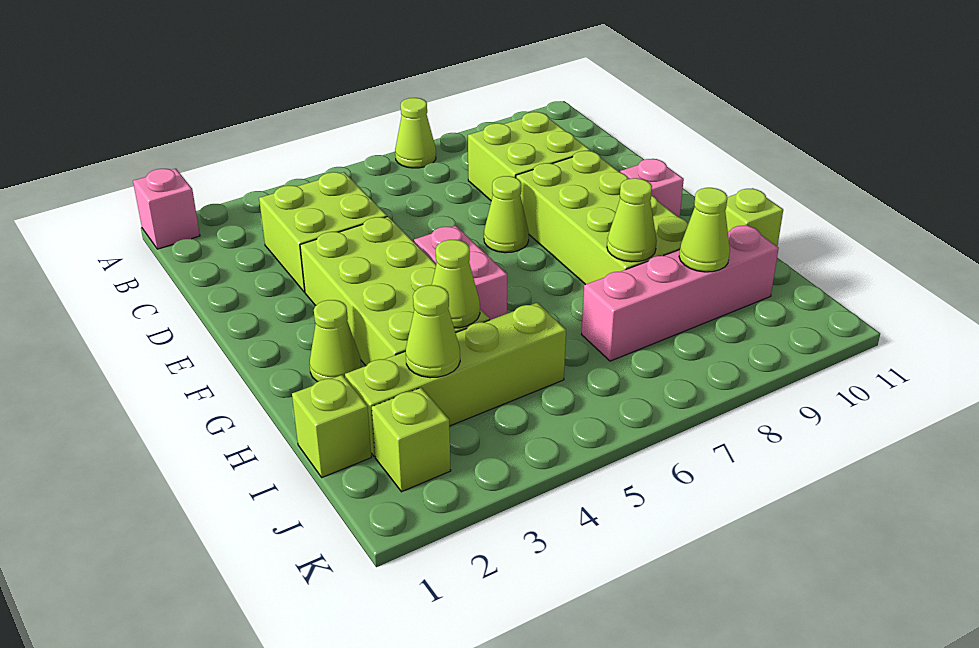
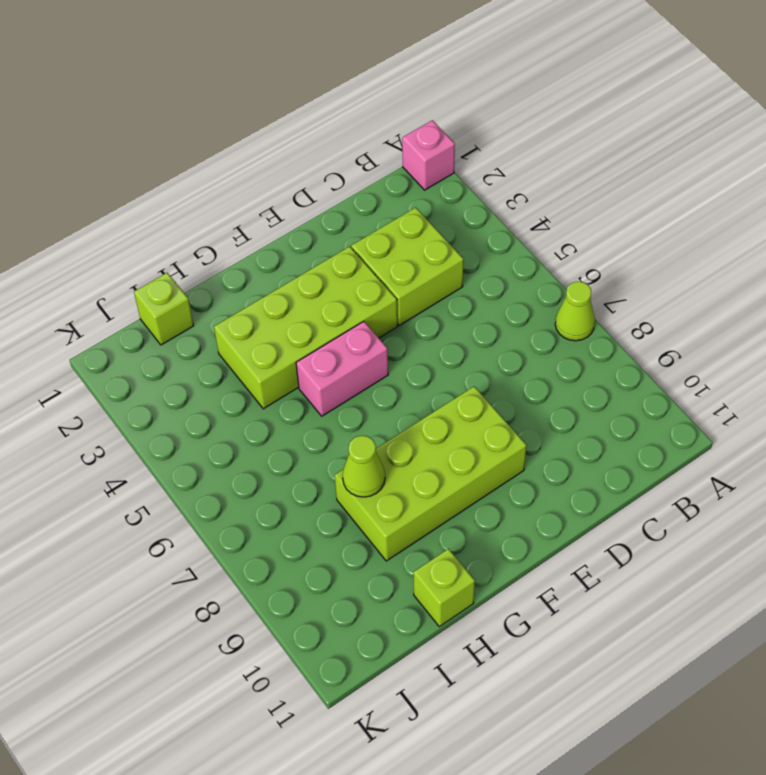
none -> lime 2x2 brick [468,112,590,201]
none -> lime 1x1 cone [484,176,529,253]
none -> pink 1x1 brick [620,159,684,217]

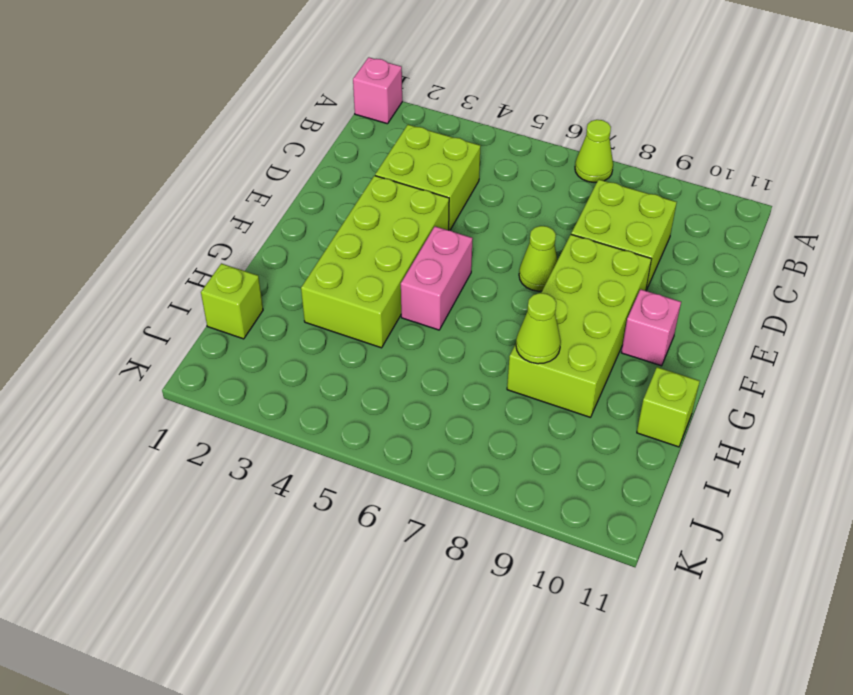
none -> lime 1x1 cone [310,300,361,382]
none -> lime 1x4 brick [345,303,566,456]
none -> pink 1x4 brick [582,225,779,361]

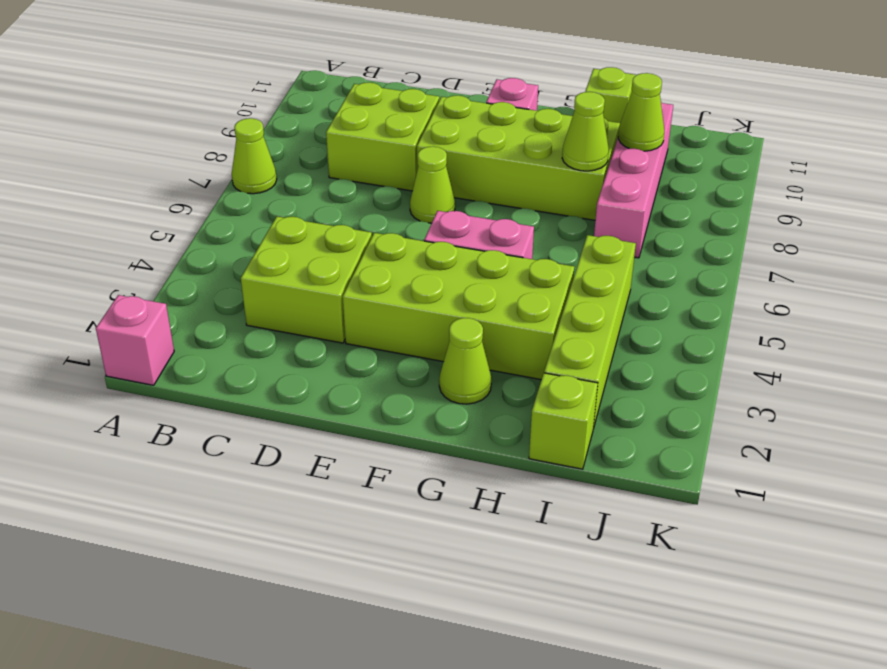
none -> lime 1x1 brick [372,388,451,492]
none -> lime 1x1 cone [432,240,480,328]
none -> lime 1x1 cone [406,285,460,378]

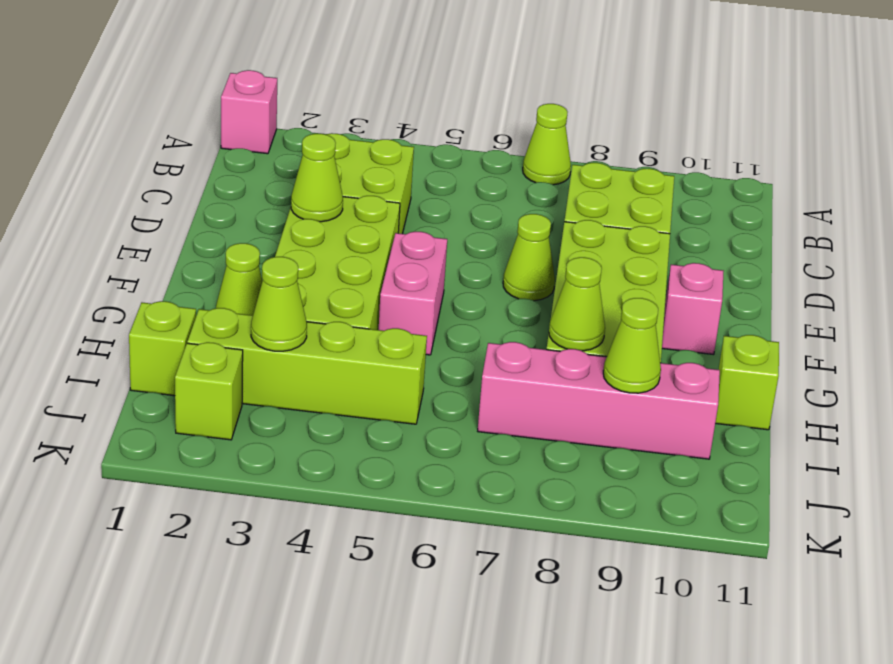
lime 1x1 cone [291,134,343,222] -> lime 1x1 cone moved to [432,240,480,328]

